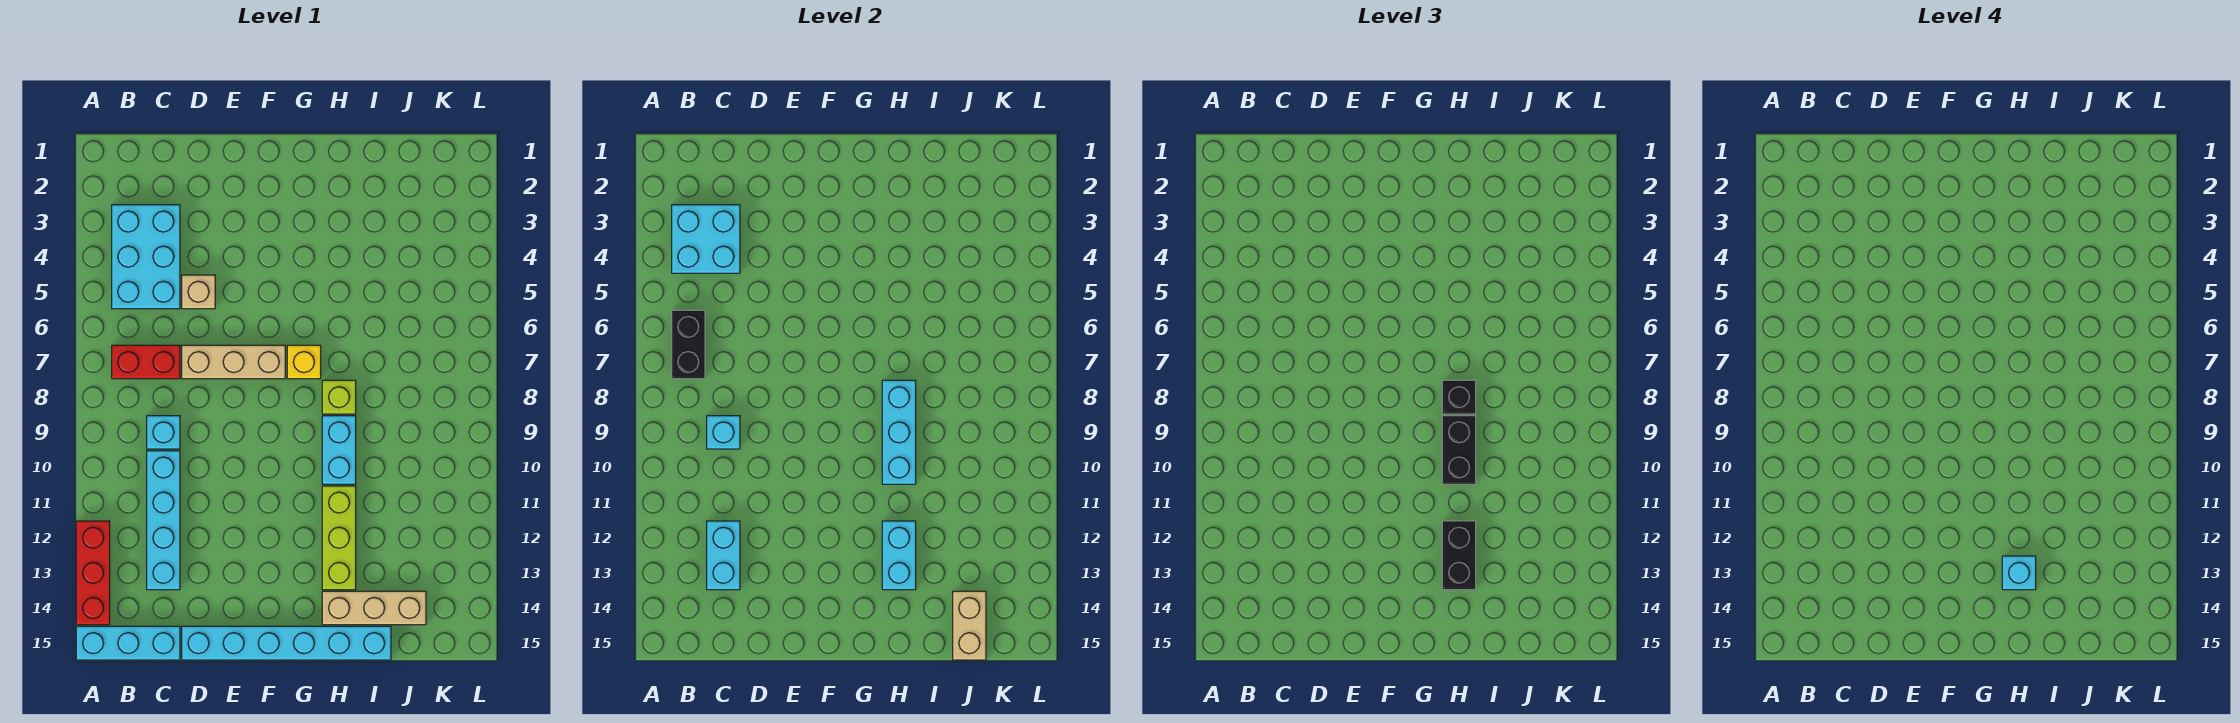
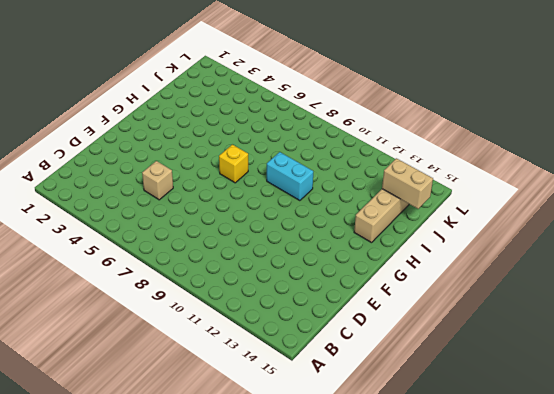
none -> red 1x3 brick [76,521,110,625]
none -> cyan 1x3 brick [76,626,180,660]
none -> cyan 2x3 brick [112,205,180,309]

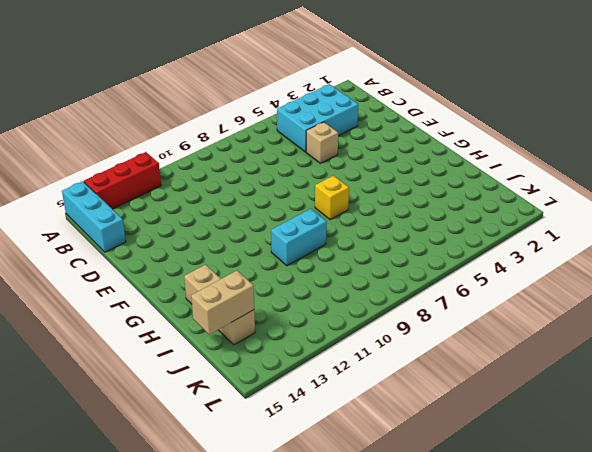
none -> red 1x2 brick [112,345,180,379]
none -> cyan 1x1 brick [147,416,180,449]
none -> cyan 1x4 brick [147,451,180,590]

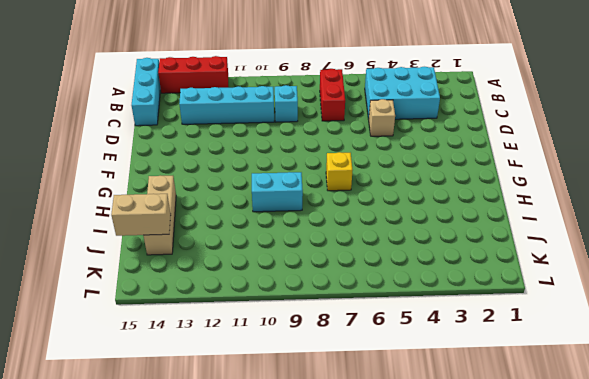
none -> tan 1x3 brick [182,345,285,379]
none -> cyan 1x6 brick [182,626,391,660]
none -> lime 1x1 brick [322,380,356,414]

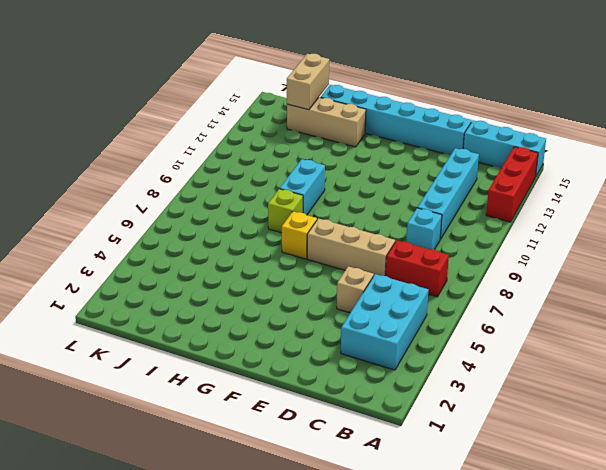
none -> lime 1x3 brick [322,486,356,590]
none -> cyan 2x2 brick [672,205,740,273]
none -> black 1x2 brick [672,310,705,379]

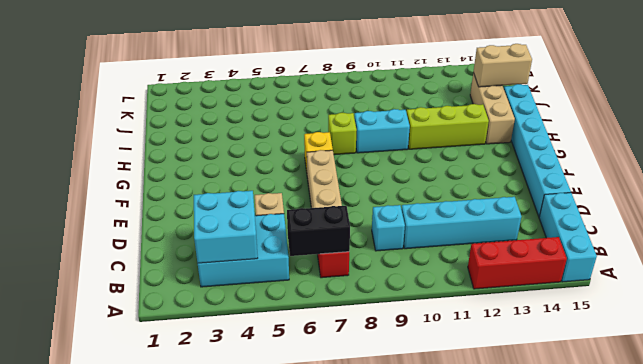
none -> cyan 1x1 brick [707,416,740,449]
none -> cyan 1x2 brick [707,521,740,590]
none -> cyan 1x3 brick [882,380,916,484]

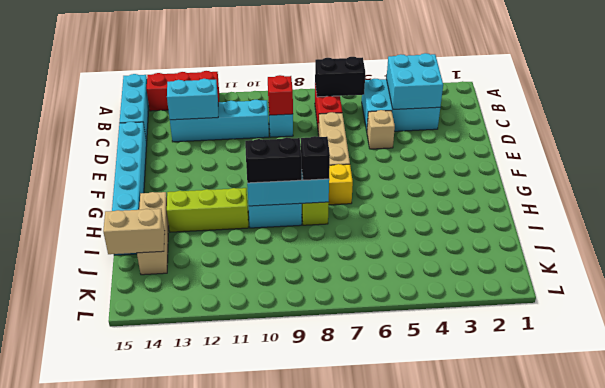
red 1x1 brick [268,75,293,115] -> cyan 1x1 brick [707,416,740,449]
none -> cyan 1x2 brick [882,521,916,590]
none -> black 1x2 brick [1442,521,1476,590]
none -> cyan 1x1 brick [2002,556,2036,590]

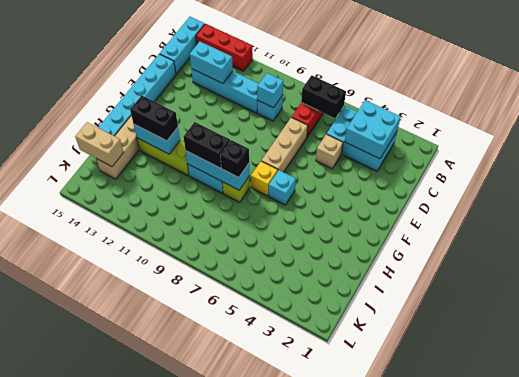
cyan 1x1 brick [269,170,296,205] -> cyan 1x1 brick moved to [2002,556,2036,590]

